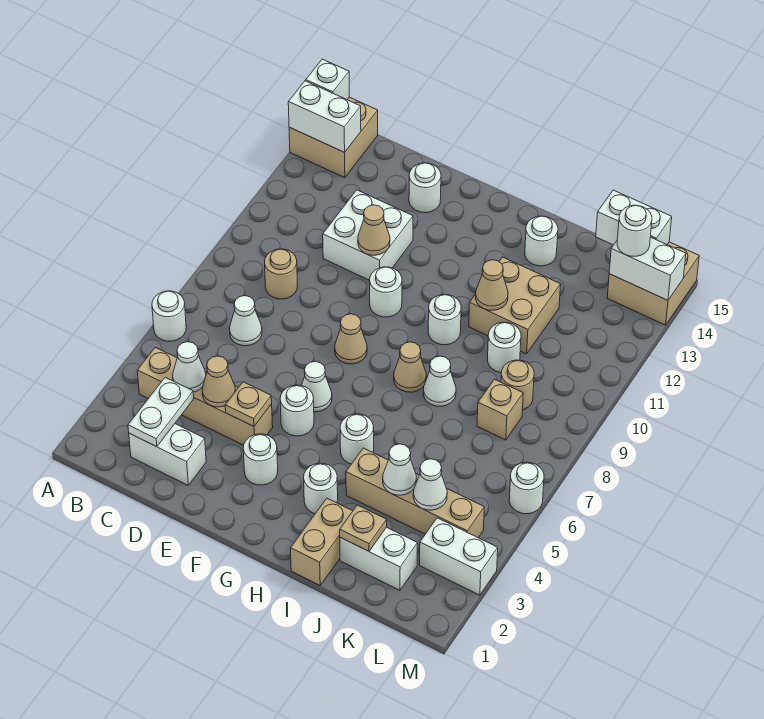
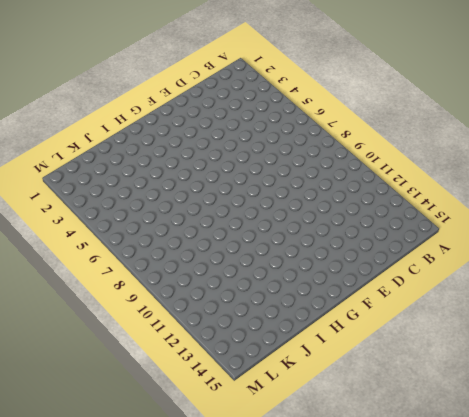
none -> white 1x1 round brick [152,291,186,341]
none -> tan 2x2 brick [289,97,378,178]
none -> tan 1x4 brick [137,347,273,445]
none -> white 1x2 brick [129,424,206,485]

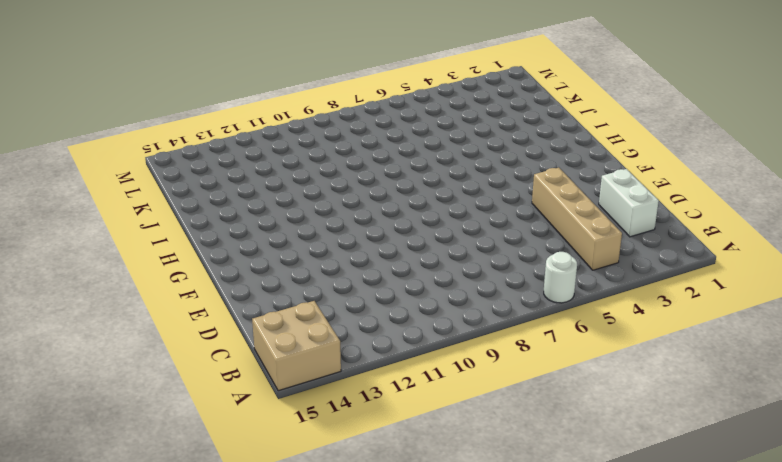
none -> white 1x1 cone [230,296,262,346]
none -> tan 1x1 round brick [265,249,297,299]
none -> white 2x2 brick [323,190,413,280]
none -> white 1x1 round brick [409,163,441,213]

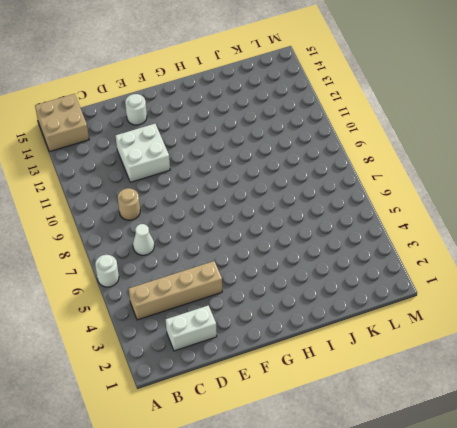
none -> white 1x1 round brick [243,434,278,485]
none -> white 1x1 round brick [280,385,314,436]
none -> white 1x1 cone [302,362,332,412]
none -> tan 1x1 cone [335,314,367,364]

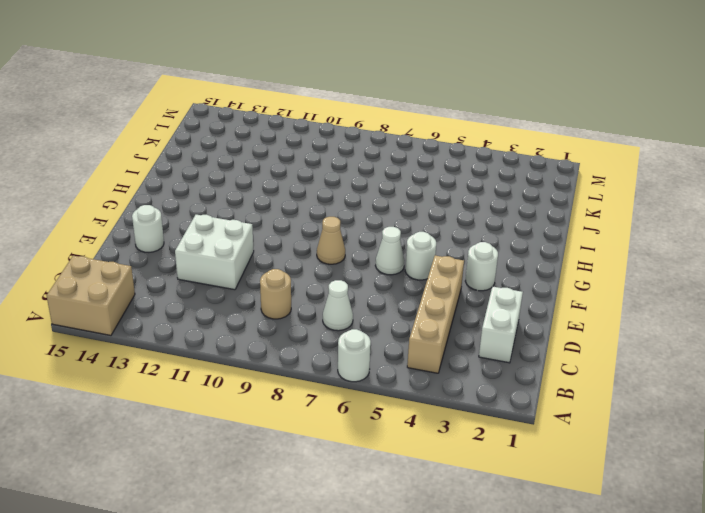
none -> white 1x1 round brick [370,267,402,317]
none -> white 1x1 round brick [304,463,338,514]
none -> white 1x1 round brick [340,414,374,464]
none -> tan 1x1 cone [394,342,426,392]

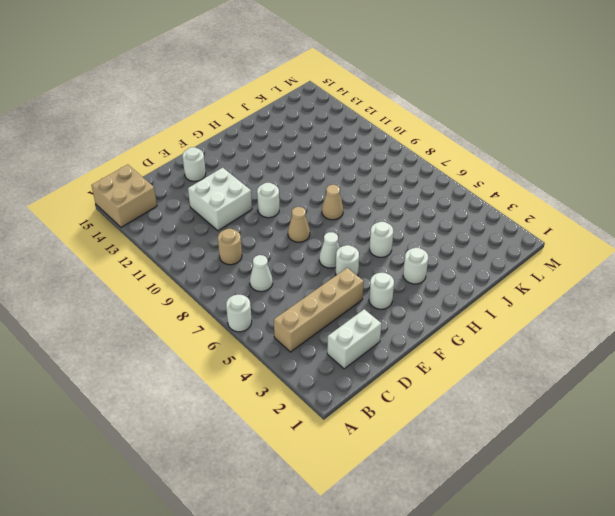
none -> white 1x1 round brick [428,294,461,345]
none -> tan 1x2 brick [290,498,353,585]
none -> tan 1x4 brick [346,448,484,538]
none -> white 1x1 cone [423,356,456,406]

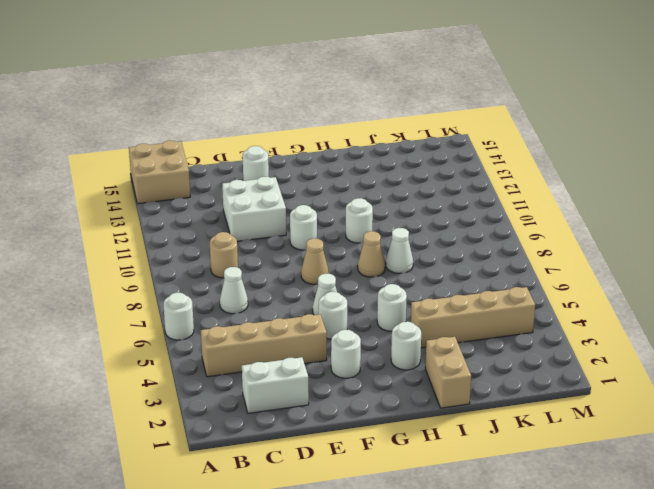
none -> tan 2x2 brick [469,257,561,354]
none -> white 1x1 round brick [525,216,558,266]
none -> white 1x2 brick [340,527,418,590]
none -> white 1x1 round brick [487,322,521,373]

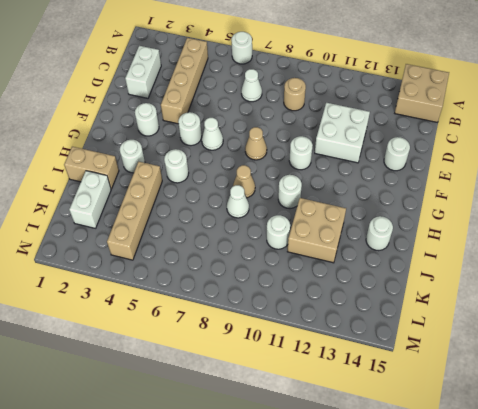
none -> tan 1x1 brick [477,379,523,440]
none -> tan 1x1 round brick [501,360,534,410]
none -> white 1x2 brick [420,518,498,595]
none -> tan 2x2 brick [607,242,699,325]

